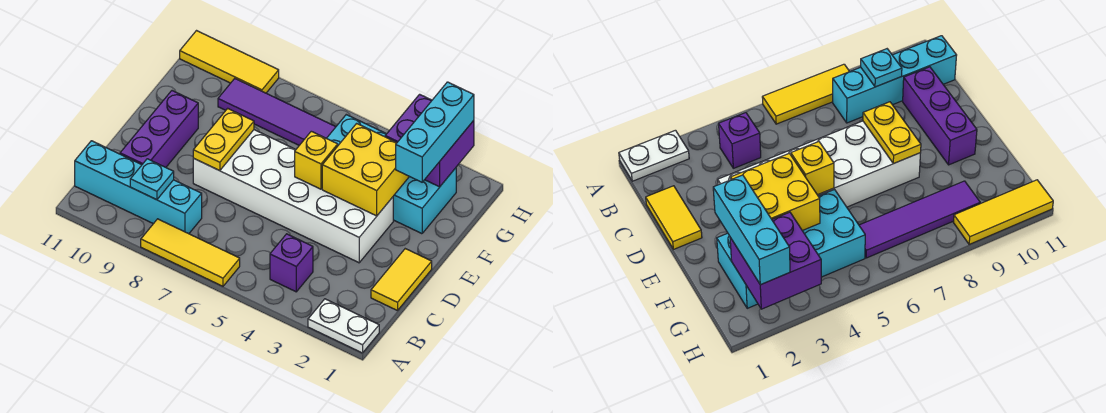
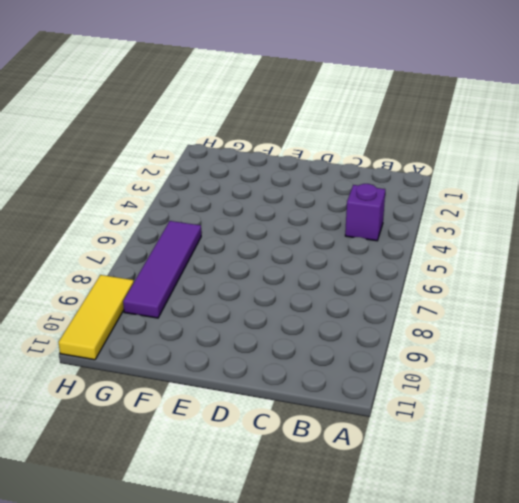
none -> white 1x2 plate [308,299,379,353]
none -> yellow 1x3 tile [141,219,240,286]
none -> cyan 1x4 brick [75,141,202,234]

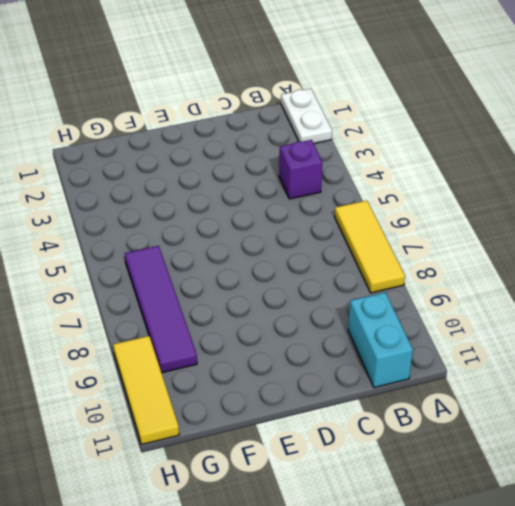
cyan 1x2 brick [348,292,413,387] -> cyan 1x4 brick [75,141,202,234]
none -> yellow 1x2 tile [371,249,432,311]
none -> purple 1x3 brick [120,91,198,167]
none -> white 2x6 brick [193,130,393,263]

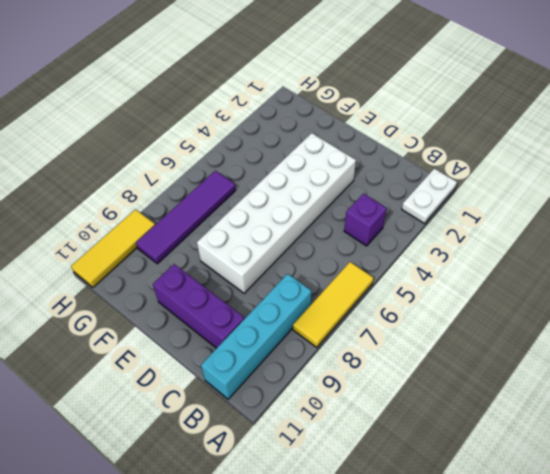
none -> yellow 1x2 tile [371,249,432,311]
none -> cyan 2x4 brick [327,115,456,234]
none -> cyan 1x1 plate [130,159,174,200]

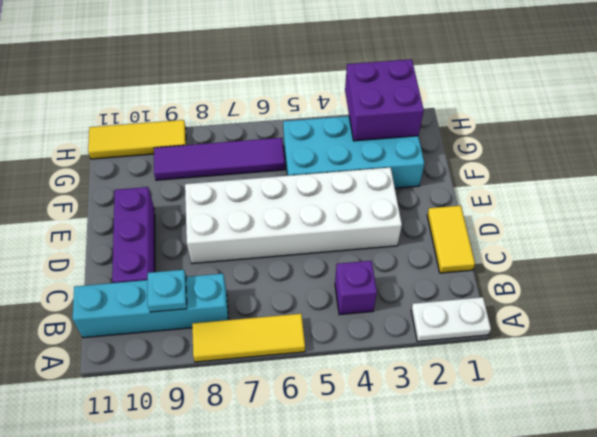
none -> yellow 1x2 plate [193,108,254,171]
none -> yellow 2x2 brick [322,123,409,216]
none -> yellow 1x1 brick [295,131,338,189]

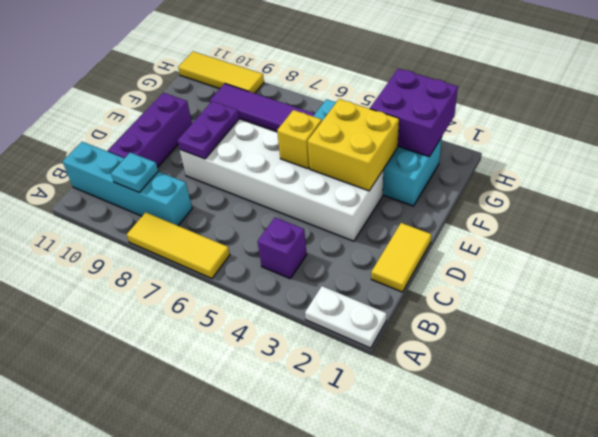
purple 1x2 plate [177,101,239,159] -> yellow 1x2 plate [193,108,254,171]
none -> cyan 1x3 brick [396,82,474,182]

